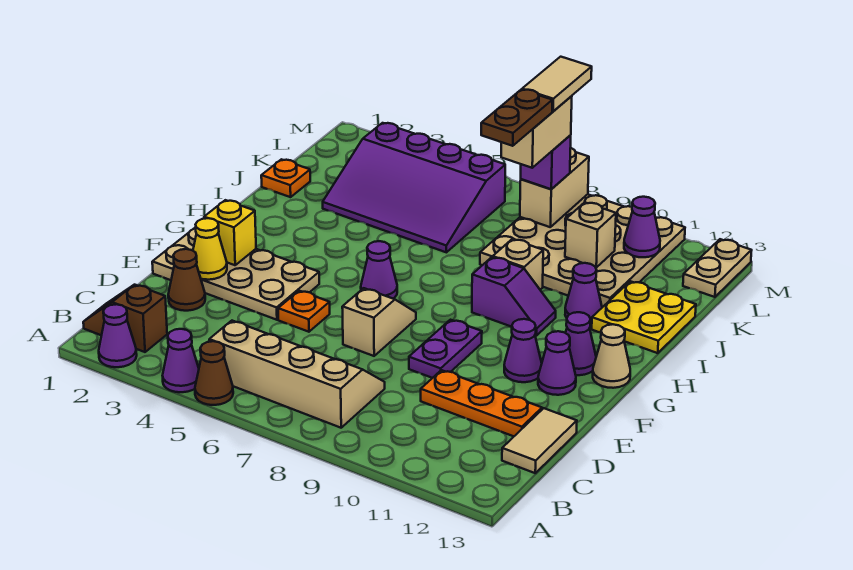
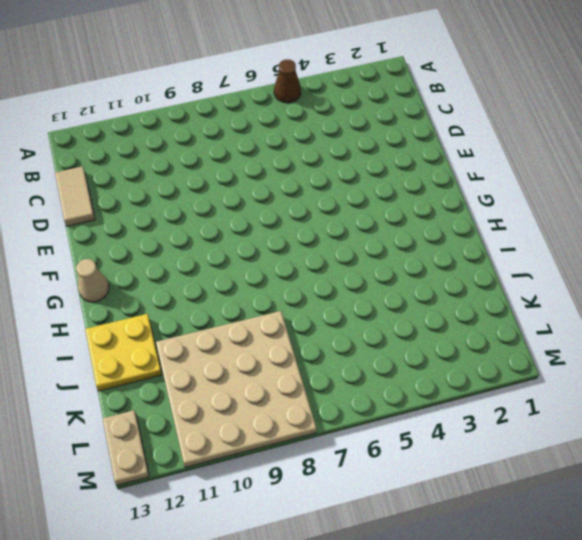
none -> purple 1x1 cone [99,304,137,367]
none -> purple 1x1 cone [162,329,199,392]
none -> brown 1x2 slope [83,285,167,352]
none -> tan 2x4 slope [209,321,385,428]

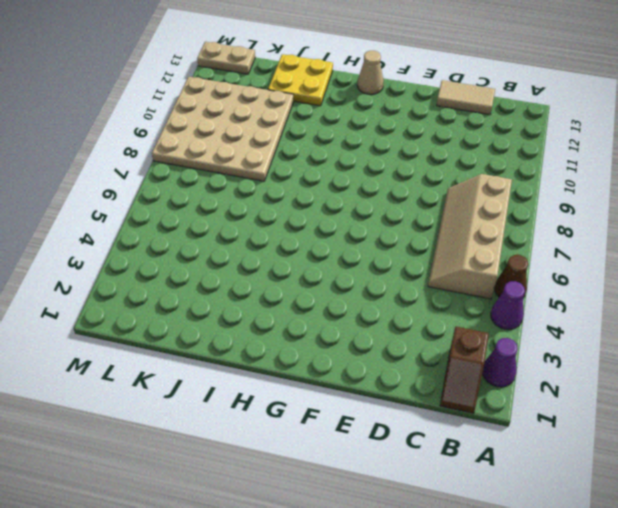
none -> brown 1x1 cone [168,249,205,311]
none -> orange 1x3 plate [421,370,542,436]
none -> tan 2x4 plate [152,227,319,320]
none -> orange 1x1 plate [278,291,330,332]

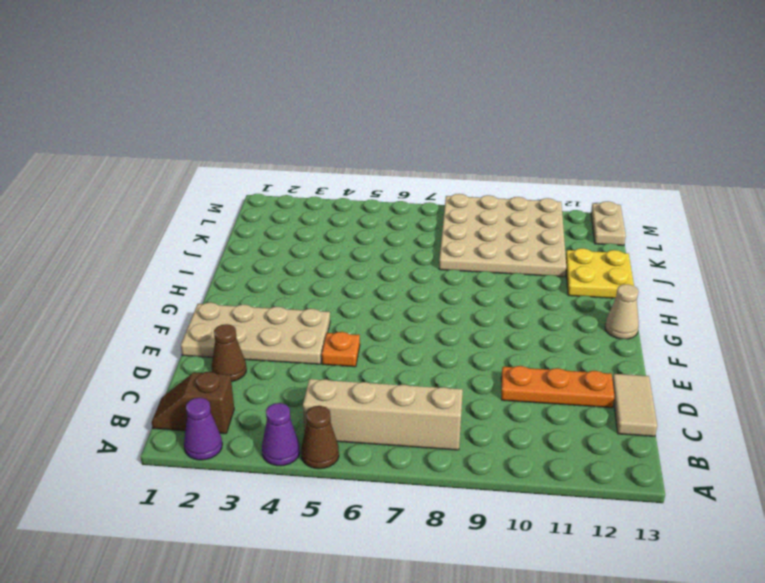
none -> tan 1x2 slope [342,288,416,356]
none -> purple 1x2 plate [409,320,482,378]
none -> purple 1x1 cone [504,319,542,382]
none -> purple 1x1 cone [538,331,576,395]

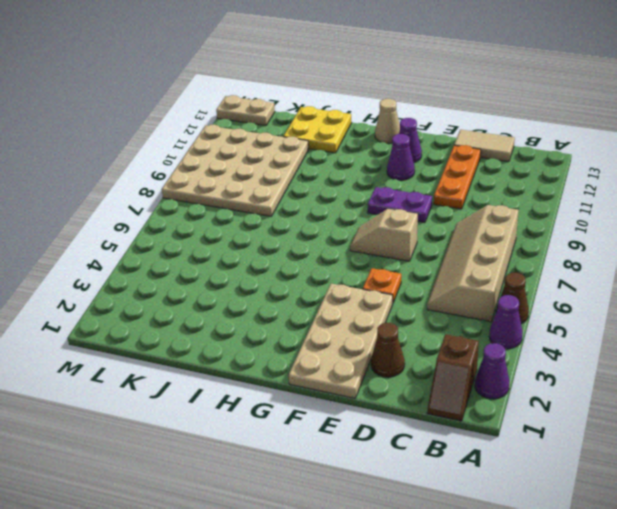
none -> purple 1x1 cone [361,241,397,299]
none -> purple 1x1 cone [566,312,596,375]
none -> purple 1x2 slope [472,257,556,336]
none -> tan 1x1 brick [493,239,543,290]

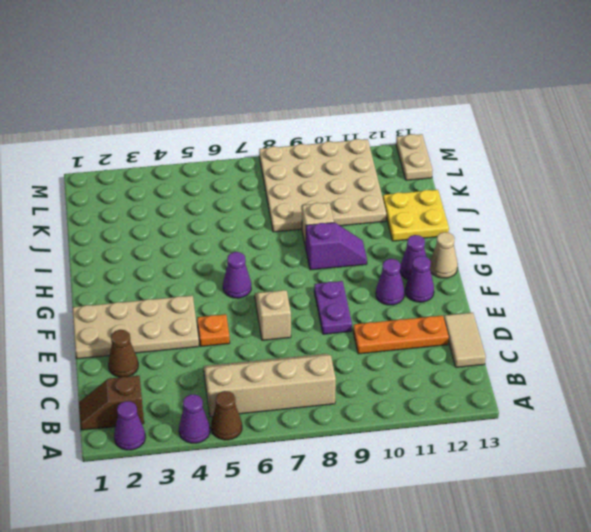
none -> purple 1x1 cone [565,263,602,324]
none -> orange 1x1 plate [261,159,310,197]
none -> purple 3x4 slope [323,123,505,252]
none -> yellow 1x1 cone [193,218,227,280]

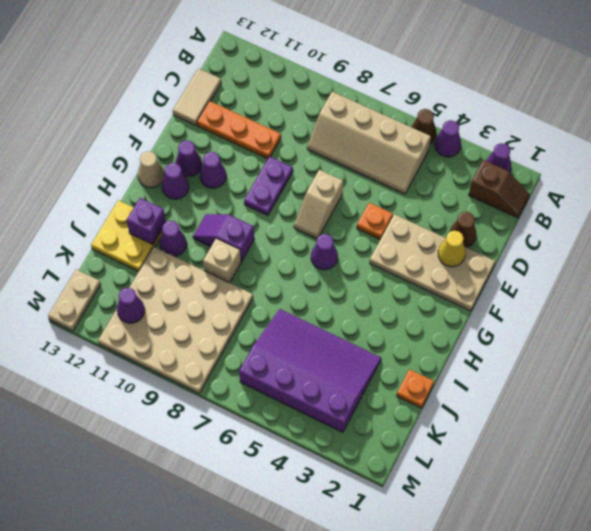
purple 1x1 brick [127,198,166,244] -> purple 1x1 brick moved to [521,135,571,189]
none -> yellow 1x1 brick [204,200,256,265]
none -> tan 1x1 brick [565,202,616,267]
none -> tan 1x2 brick [520,148,589,227]
none -> tan 1x2 brick [501,96,572,168]

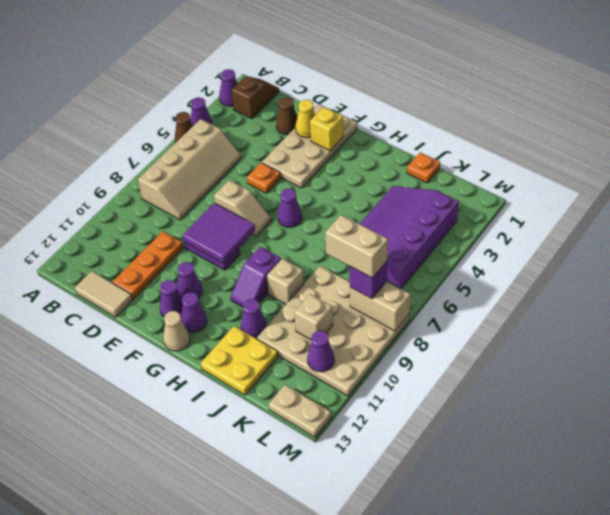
purple 2x2 tile [183,203,255,264] -> none
none -> brown 1x2 plate [481,90,552,146]
none -> tan 1x2 tile [522,57,592,111]

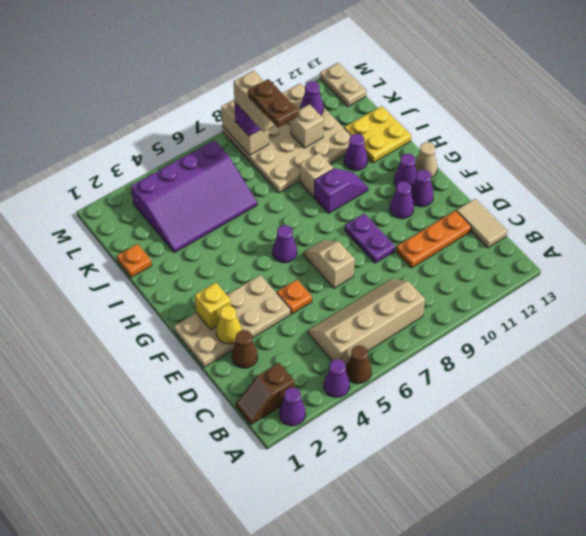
none -> tan 1x2 tile [522,57,592,111]

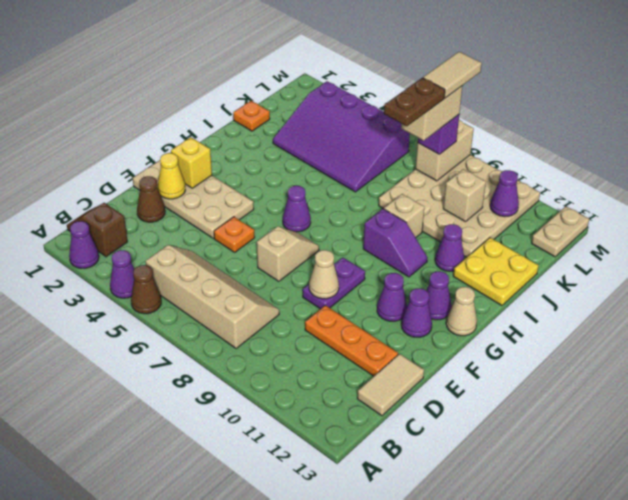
tan 1x1 cone [309,250,339,299] -> none

